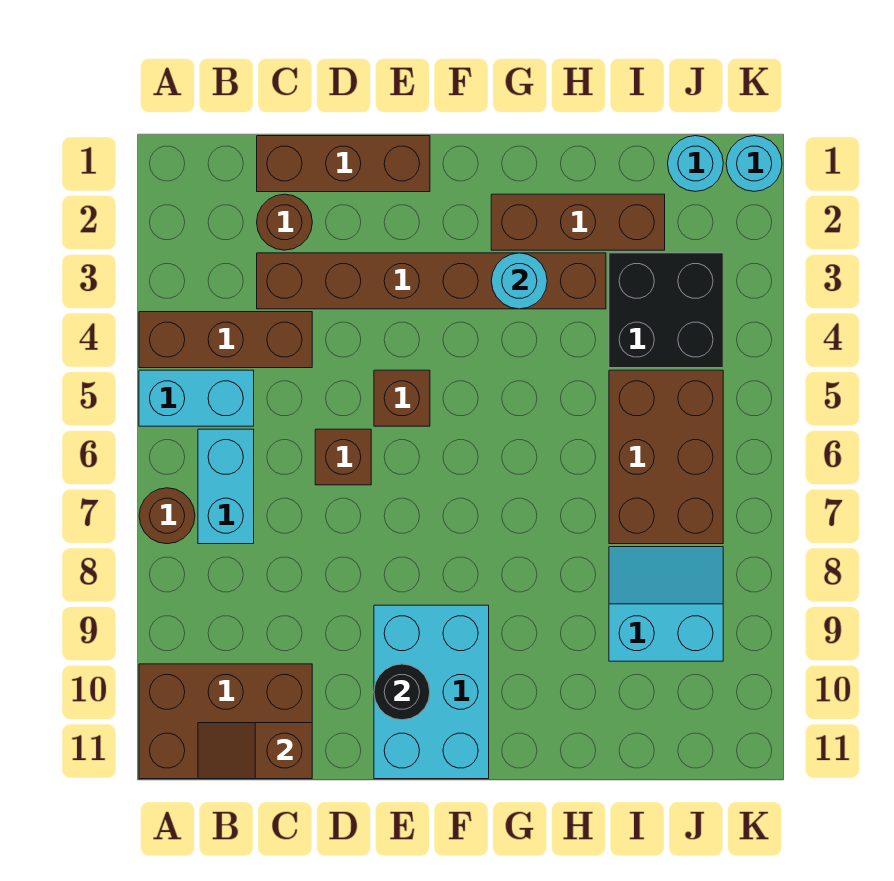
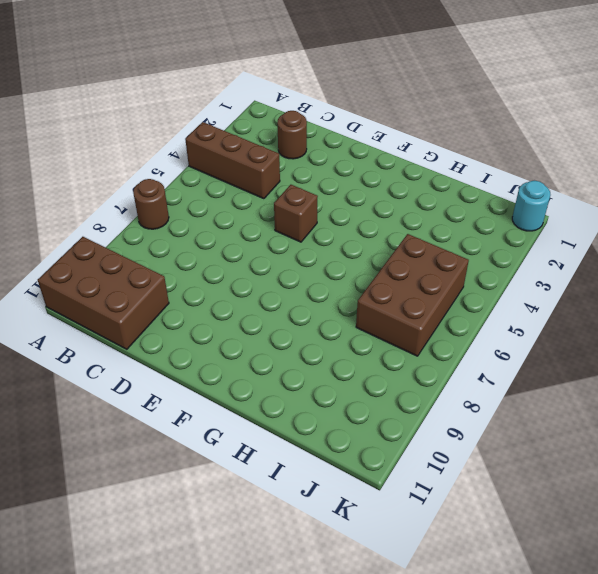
none -> cyan 1x2 brick [139,370,254,426]
none -> cyan 1x2 brick [198,429,254,544]
none -> brown 1x3 brick [257,136,430,192]

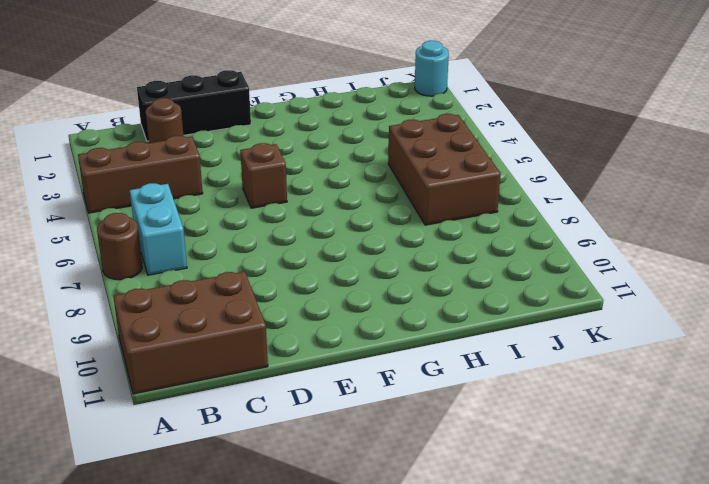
black 1x3 brick [137,70,251,141] -> brown 1x3 brick [257,136,430,192]
none -> cyan 1x2 brick [139,370,254,426]
none -> brown 1x6 brick [257,253,606,309]
none -> brown 1x1 brick [315,429,371,485]

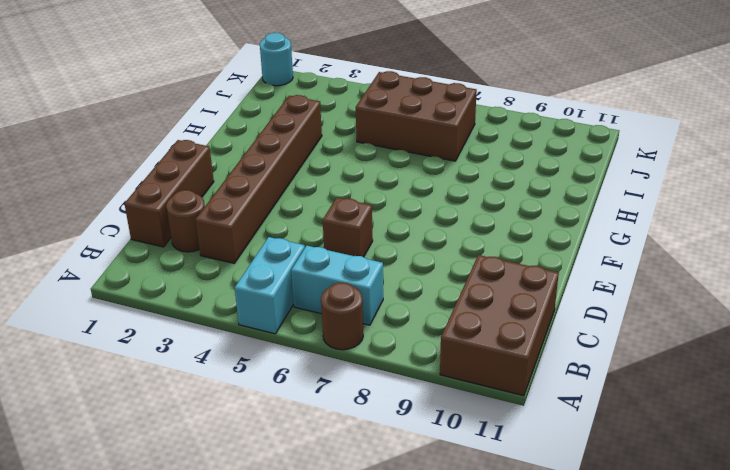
none -> brown 1x3 brick [139,312,312,368]
none -> brown 1x1 brick [374,370,430,426]
none -> cyan 2x3 brick [374,605,489,779]

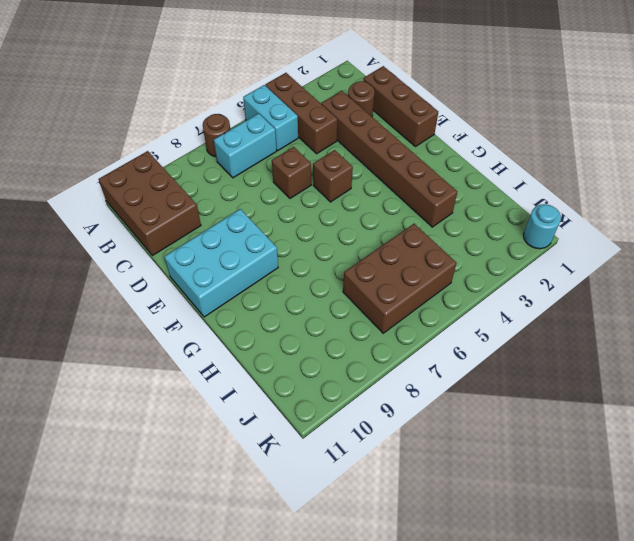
none -> brown 1x3 brick [491,194,665,250]
none -> black 2x2 brick [609,253,723,368]
none -> cyan 2x2 slope [609,547,723,661]

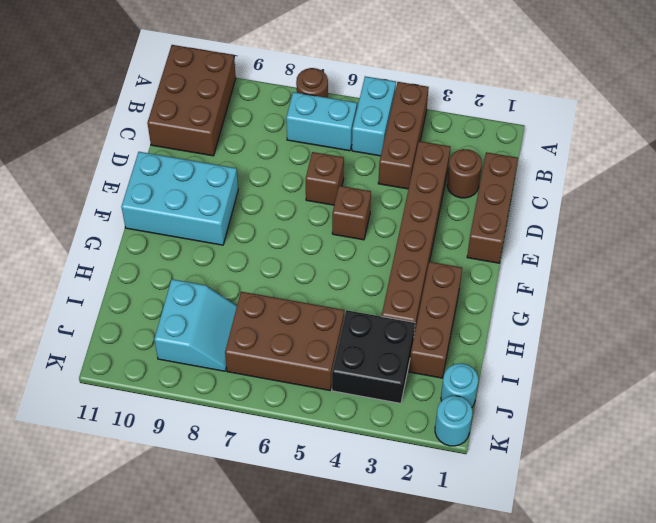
none -> brown 1x2 slope [198,723,312,779]
none -> black 1x1 round brick [374,664,430,720]
none -> cyan 1x1 round brick [491,253,547,309]

